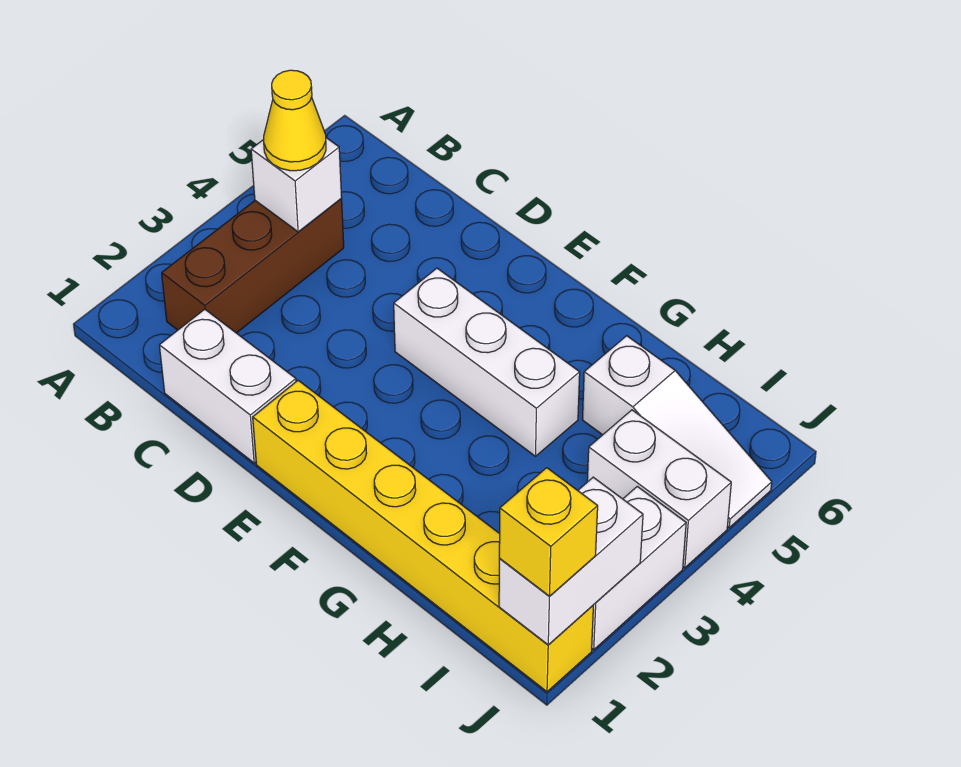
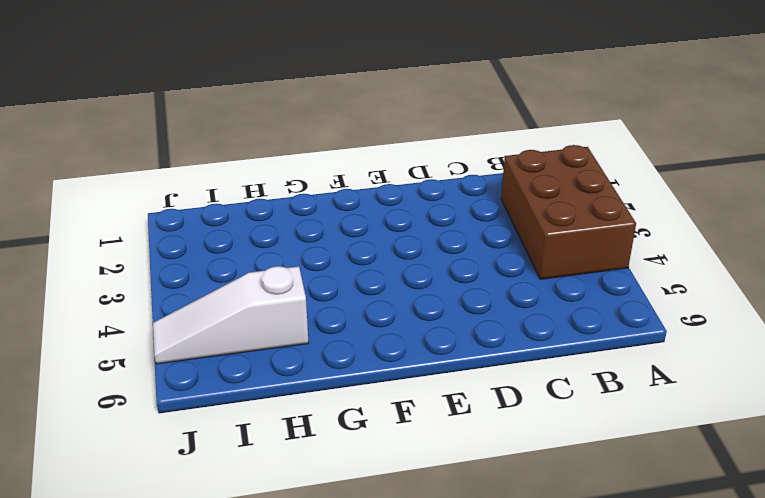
brown 2x3 brick [501,145,636,279] -> brown 1x3 brick [162,199,344,333]
none -> white 1x2 brick [159,309,296,463]
none -> yellow 1x6 brick [253,380,593,692]

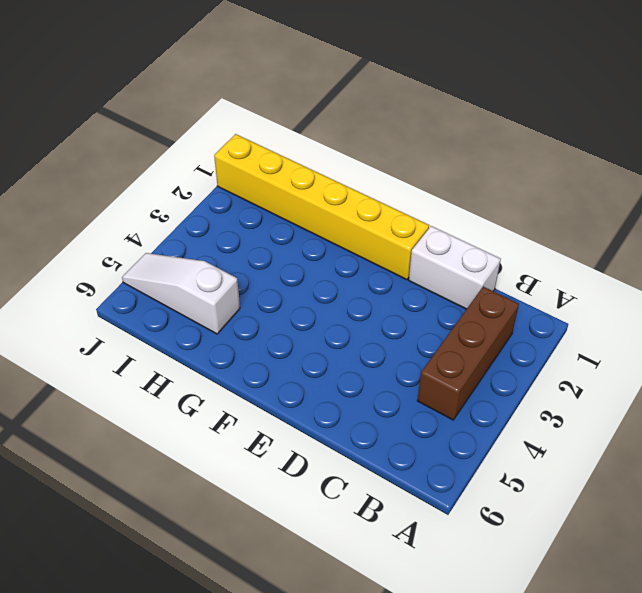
none -> white 1x3 brick [394,268,580,456]
none -> white 1x2 brick [587,410,731,568]

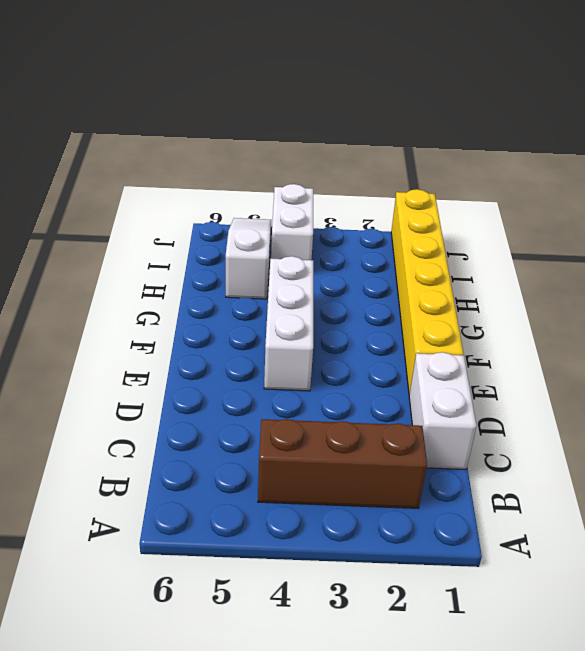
none -> white 1x2 brick [592,486,686,650]
none -> white 1x1 brick [251,138,342,232]

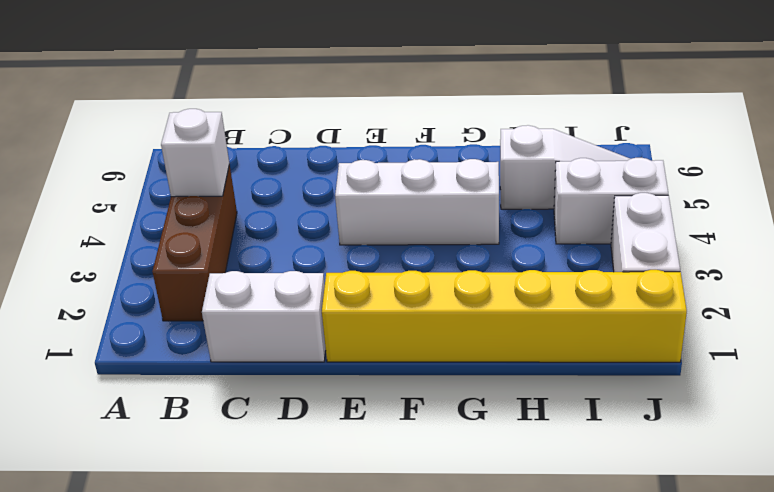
none -> white 1x2 brick [499,477,643,645]
none -> yellow 1x1 cone [264,70,326,171]

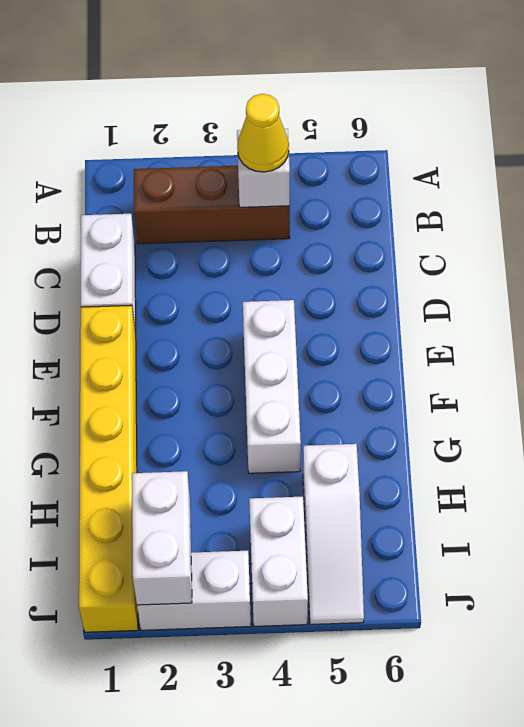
white 1x2 brick [132,471,192,605] -> white 1x2 brick turned to [499,477,643,645]
none -> yellow 1x1 brick [499,468,598,596]

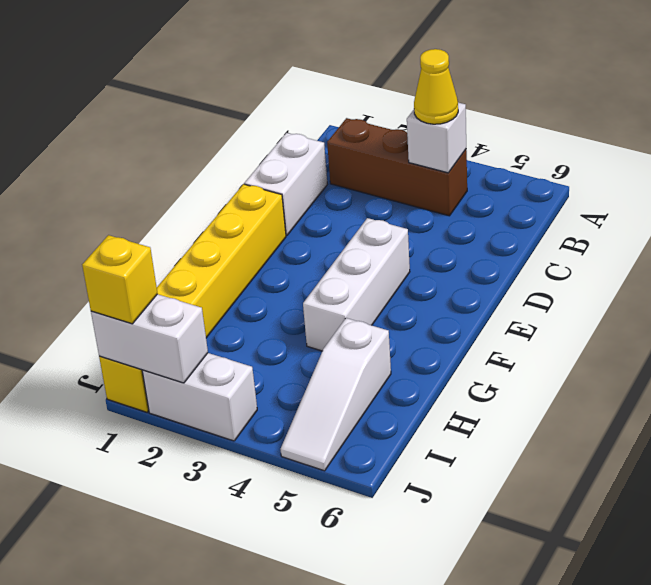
none -> white 1x2 brick [587,410,731,568]

